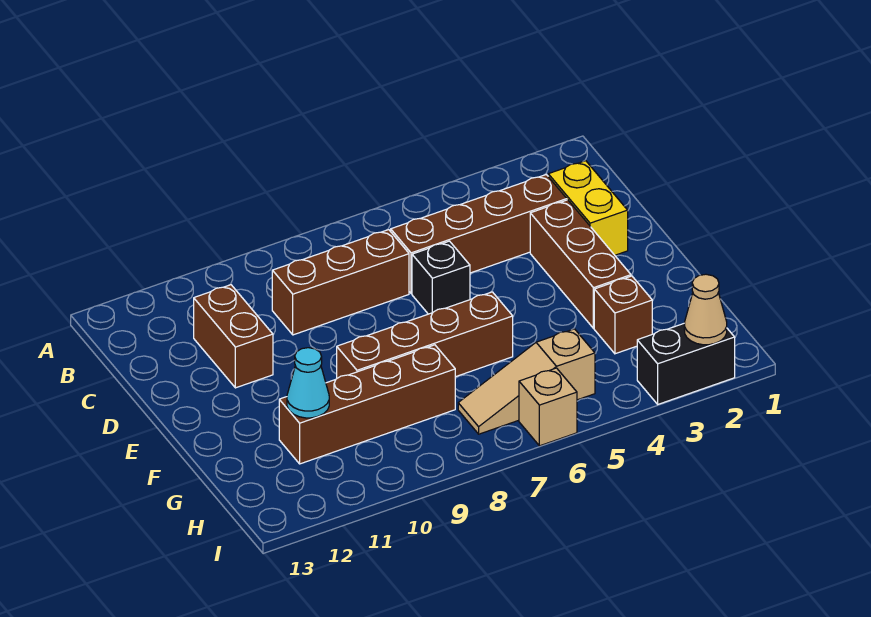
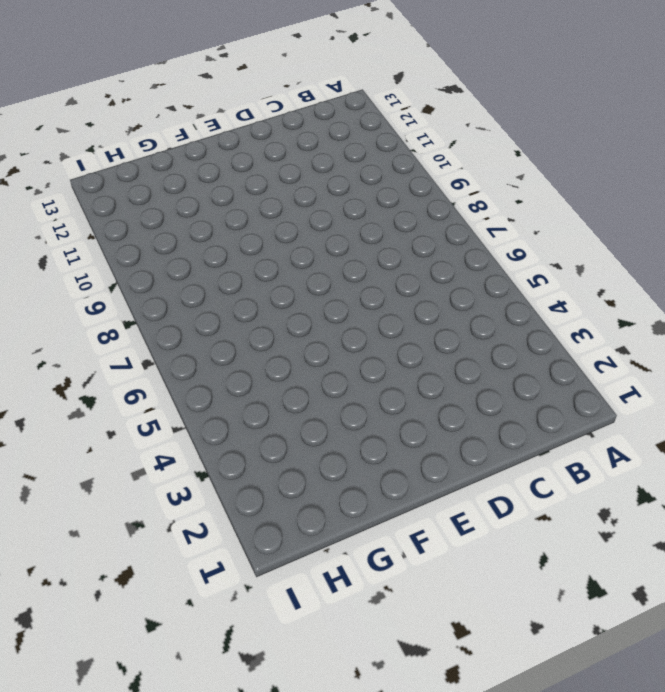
none -> yellow 1x2 brick [548,161,628,255]
none -> brown 1x4 brick [391,175,567,294]
none -> brown 1x3 brick [272,230,409,335]

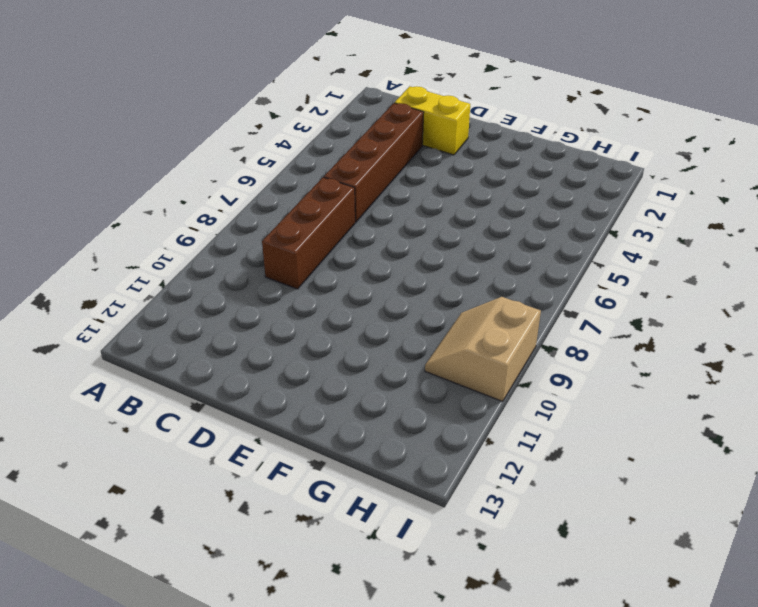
tan 2x2 slope [425,297,541,401] -> none
none -> brown 1x2 brick [194,285,273,388]
none -> brown 1x3 brick [530,200,631,328]
none -> black 1x1 brick [412,241,470,314]

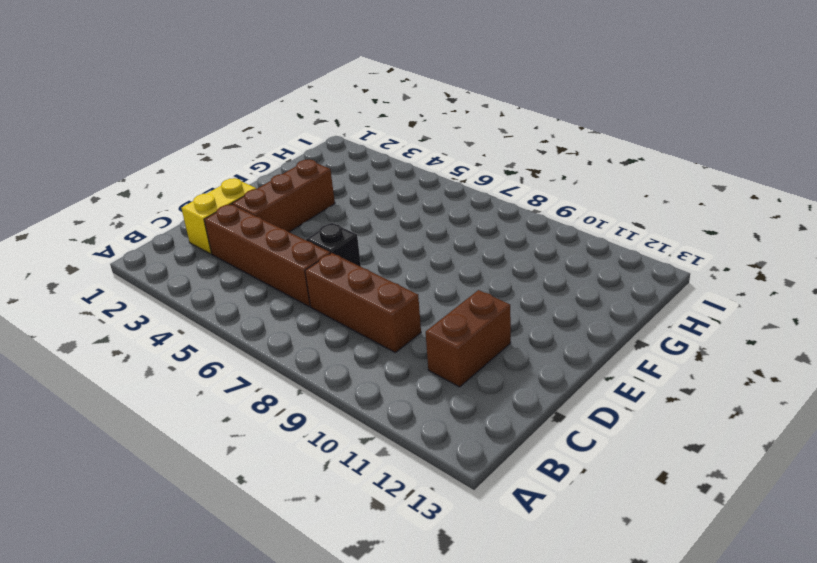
none -> brown 1x4 brick [337,292,513,378]
none -> brown 1x1 brick [594,276,652,354]
none -> brown 1x4 brick [279,345,455,464]

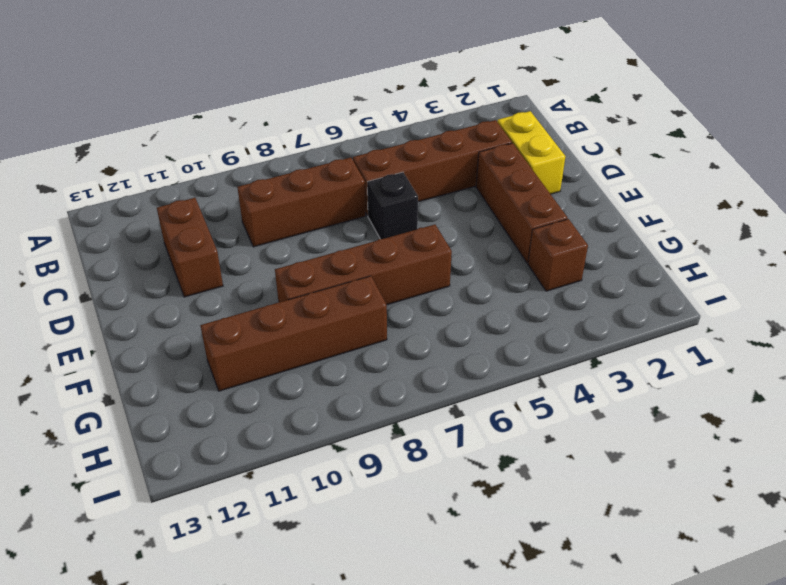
none -> tan 1x3 slope [458,329,595,434]
none -> black 1x2 brick [637,324,735,404]
none -> tan 1x1 brick [519,368,577,446]

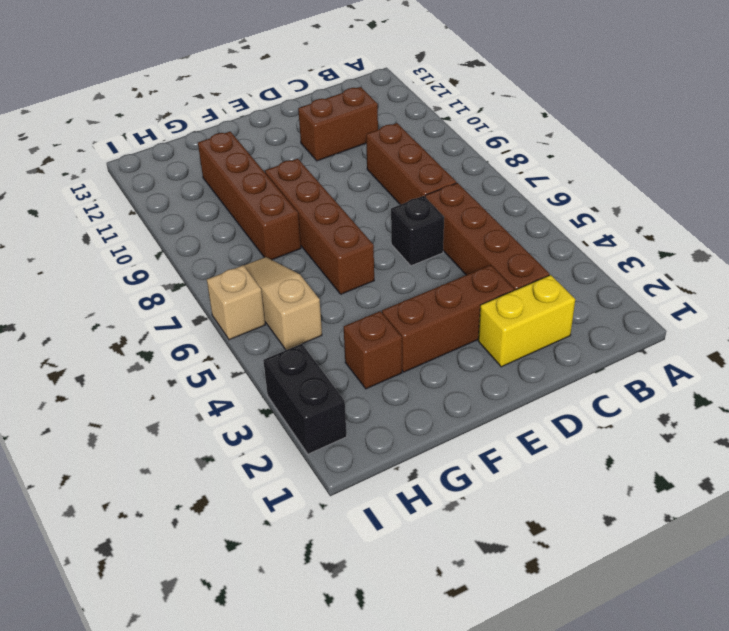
none -> cyan 1x1 cone [287,348,329,418]
none -> tan 1x1 cone [684,274,727,345]

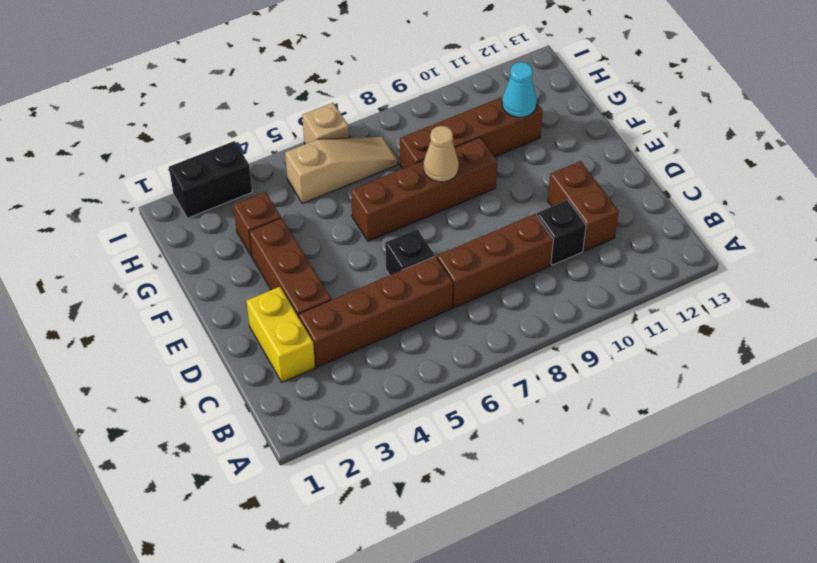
black 1x1 brick [537,200,586,265] -> none
tan 1x1 cone [424,126,459,182] -> tan 1x1 cone moved to [684,274,727,345]

